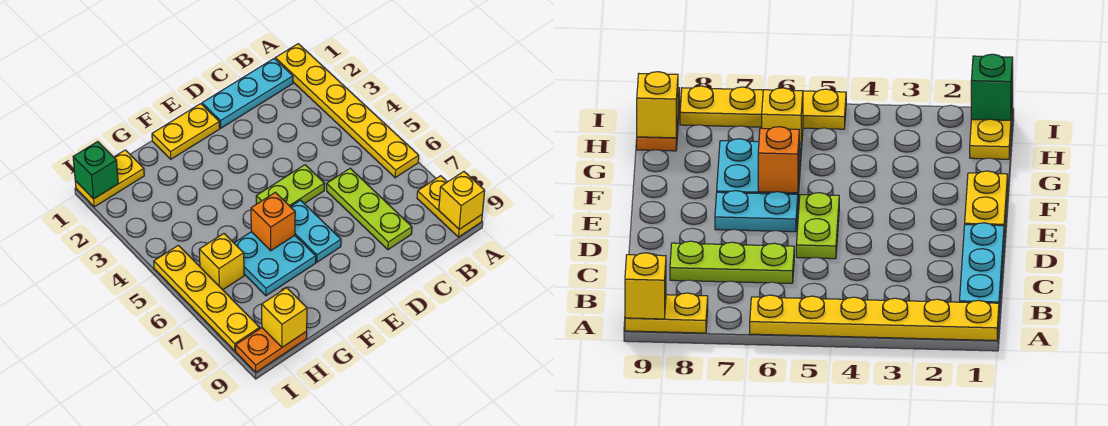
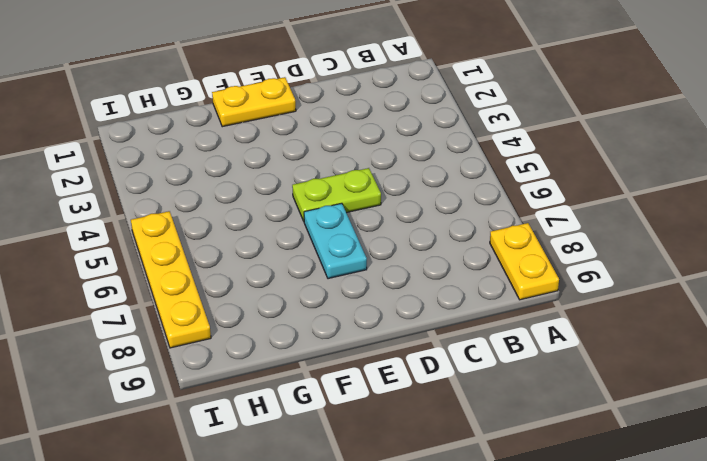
none -> yellow 1x6 plate [275,44,419,178]
none -> cyan 1x3 plate [202,59,293,128]
none -> lime 1x3 plate [327,168,412,250]

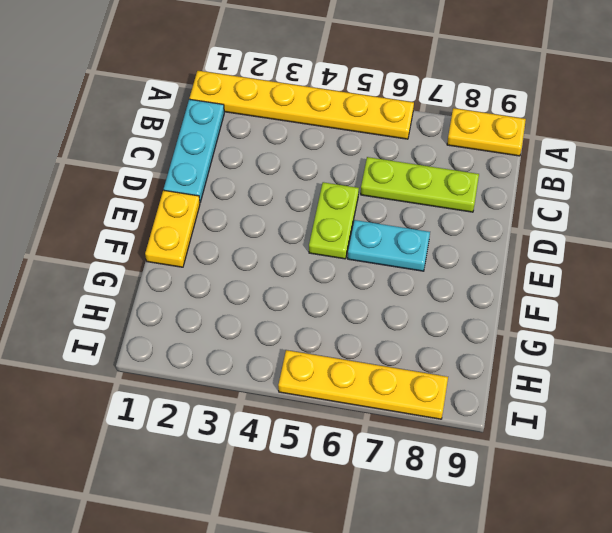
none -> cyan 2x2 plate [234,232,316,296]
none -> yellow 1x2 plate [75,150,144,207]
none -> yellow 1x1 brick [199,234,244,290]

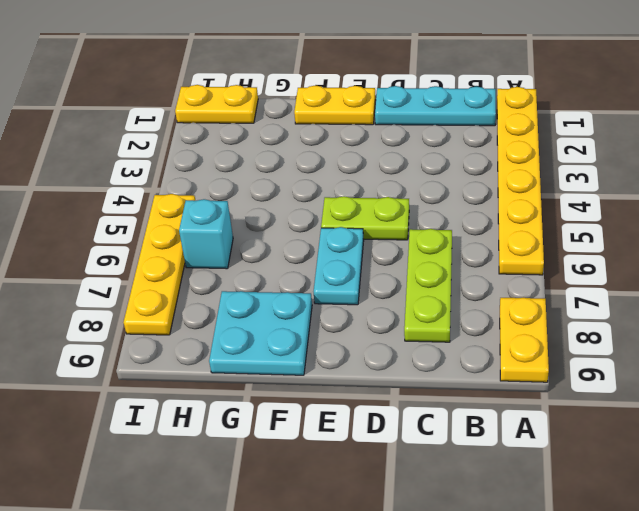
cyan 2x2 plate [209,291,312,375] -> cyan 2x2 plate moved to [234,232,316,296]
cyan 1x1 brick [179,199,233,269] -> yellow 1x1 brick [199,234,244,290]
none -> orange 1x2 plate [236,328,307,372]
none -> yellow 1x1 brick [439,172,485,229]
none -> orange 1x1 brick [251,192,295,251]

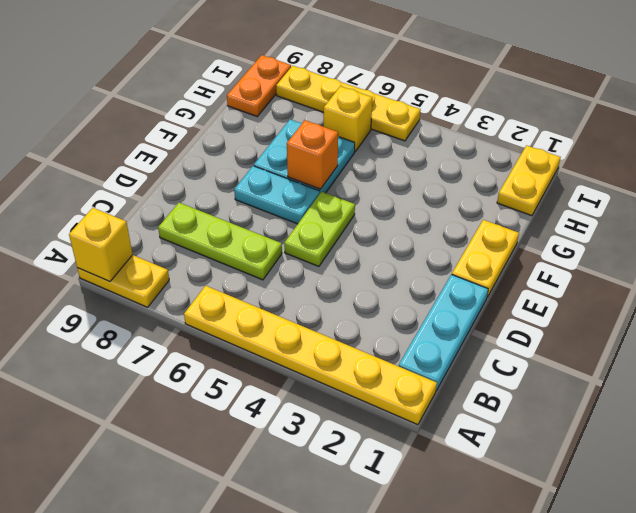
none -> yellow 1x1 brick [262,288,307,347]
none -> green 1x1 brick [73,142,118,199]

